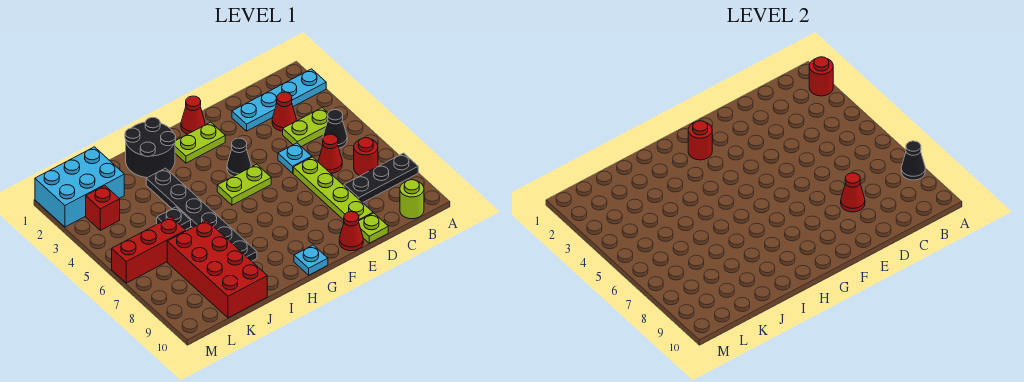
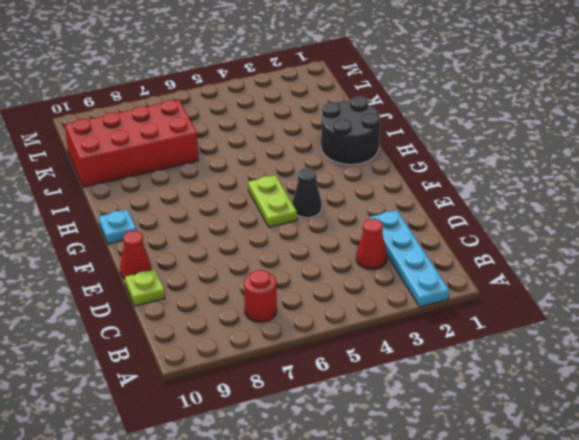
none -> black 1x3 plate [344,153,418,203]
none -> lime 1x2 plate [283,108,328,147]
none -> black 1x1 cone [323,110,347,148]

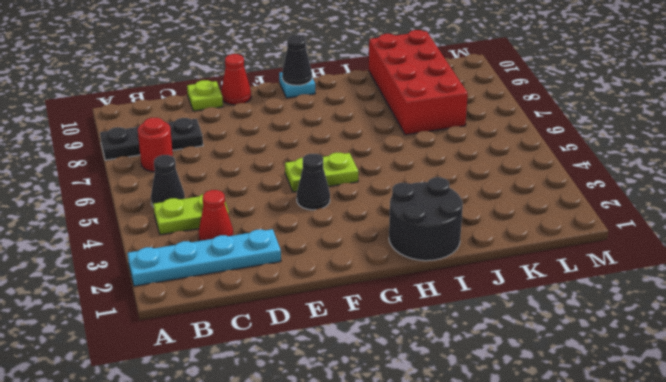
black 1x1 cone [282,35,312,85] -> black 1x1 cone moved to [901,141,925,180]
none -> lime 1x1 round brick [400,180,424,219]
none -> red 1x1 cone [318,134,342,173]
none -> cyan 1x1 plate [278,143,312,173]

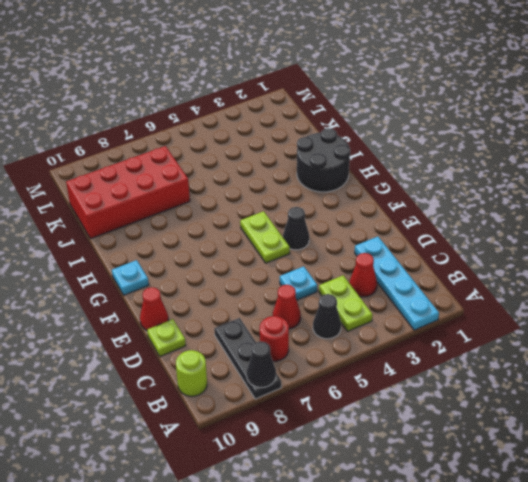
none -> lime 1x4 plate [293,157,373,221]
none -> red 1x1 cone [181,96,205,134]
none -> lime 1x2 plate [175,122,225,163]

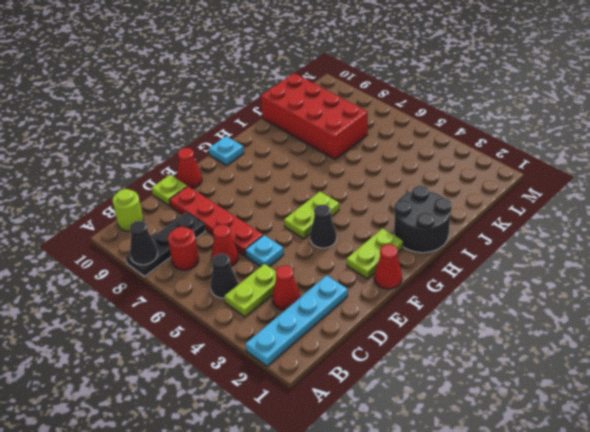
red 1x4 plate [169,186,263,256] -> lime 1x4 plate [293,157,373,221]
none -> black 1x6 plate [146,168,257,261]
none -> black 1x1 plate [157,207,191,230]
none -> cyan 2x3 brick [35,147,124,227]

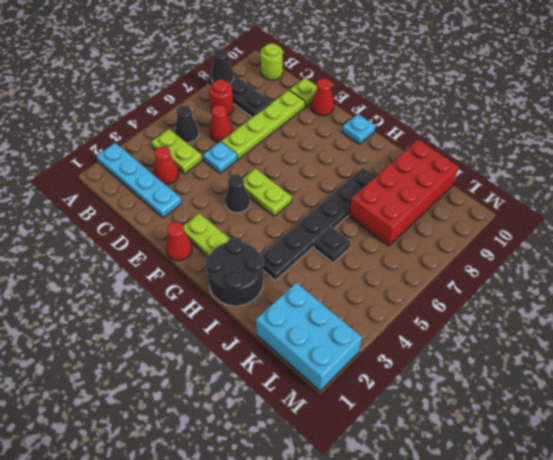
none -> red 1x3 brick [112,217,186,283]
none -> red 1x1 brick [86,186,120,230]
none -> red 1x1 round brick [809,57,833,96]

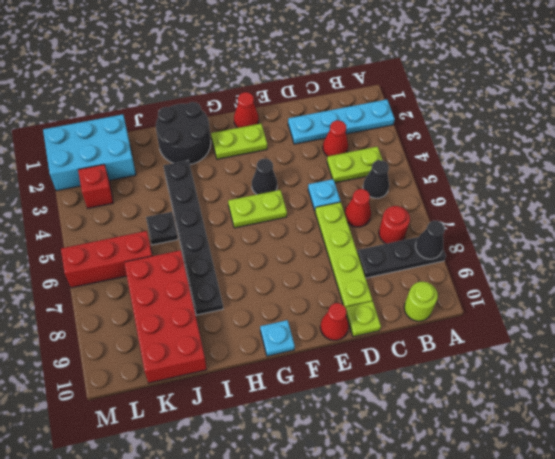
none -> red 1x1 round brick [809,57,833,96]
none -> red 1x1 cone [841,173,865,212]
none -> red 1x1 round brick [688,121,712,160]

